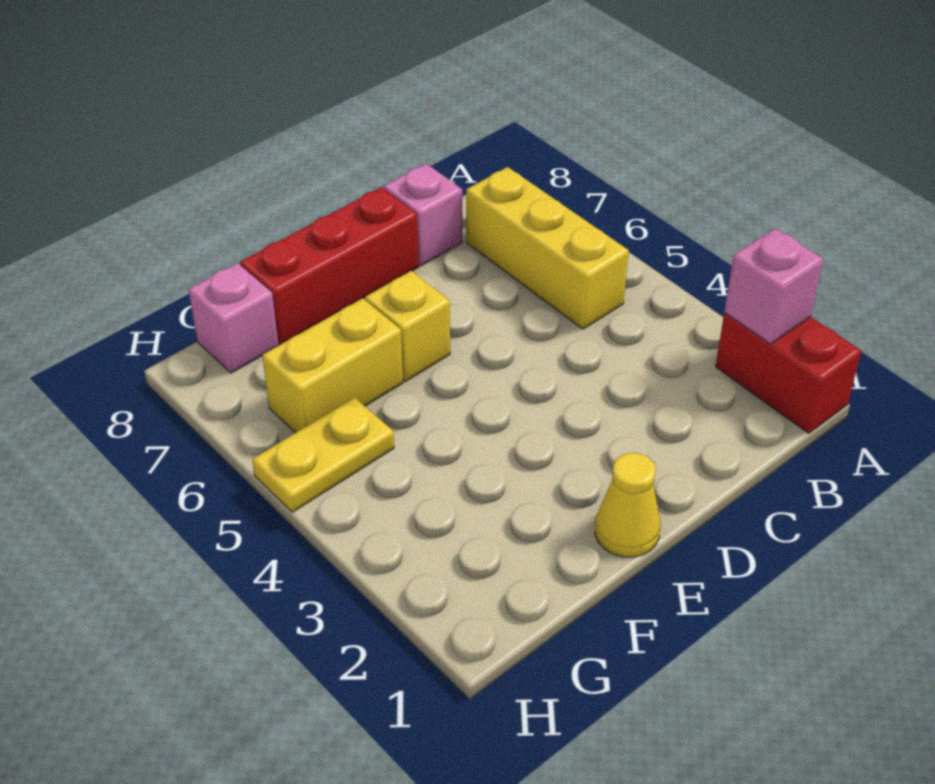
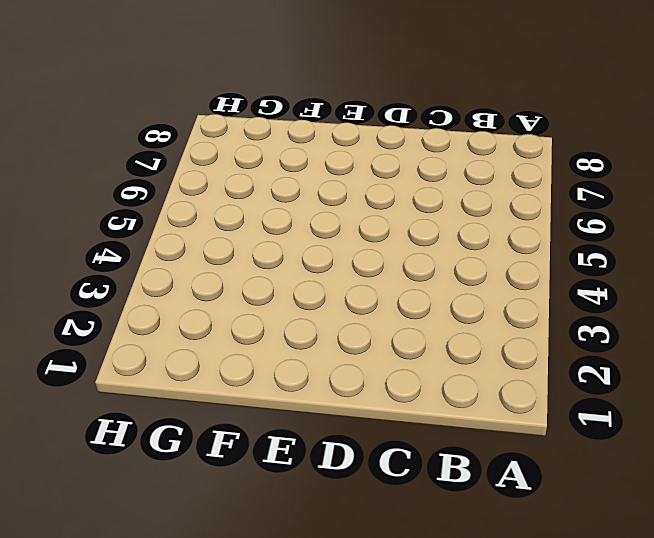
none -> red 1x2 brick [716,313,861,433]
none -> yellow 1x3 brick [466,167,629,329]

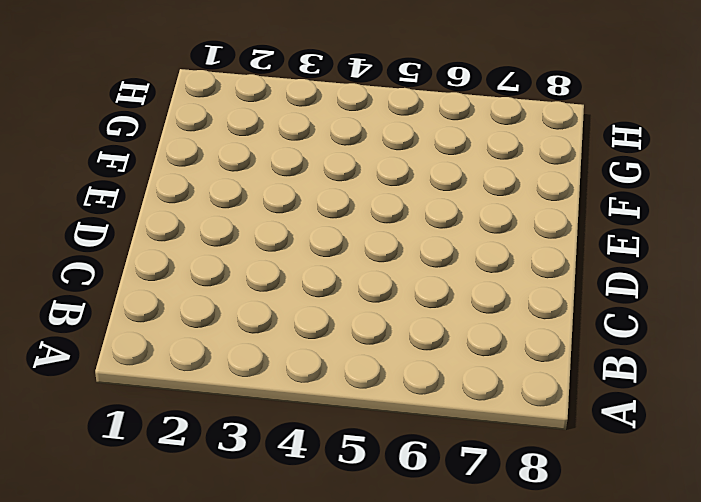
none -> red 1x2 brick [716,313,861,433]
none -> yellow 1x3 brick [466,167,629,329]

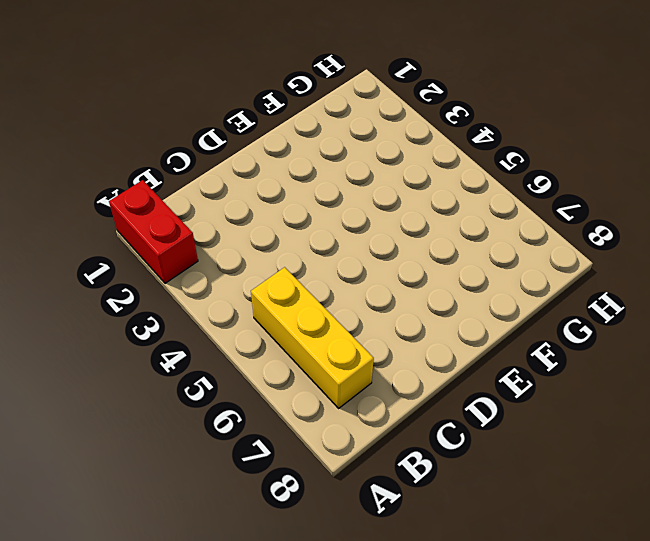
none -> pink 1x1 brick [384,164,462,266]
none -> red 1x3 brick [240,187,419,344]

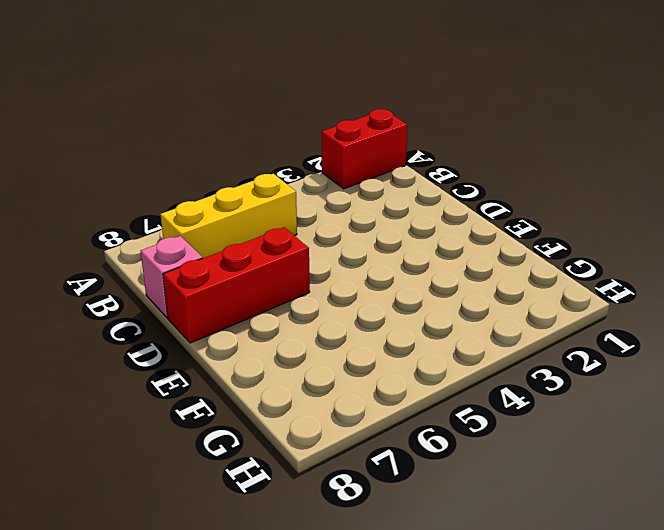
red 1x3 brick [163,227,310,343] -> red 1x3 brick turned to [240,187,419,344]
none -> yellow 1x1 cone [595,453,660,557]
none -> yellow 1x1 brick [365,271,450,381]

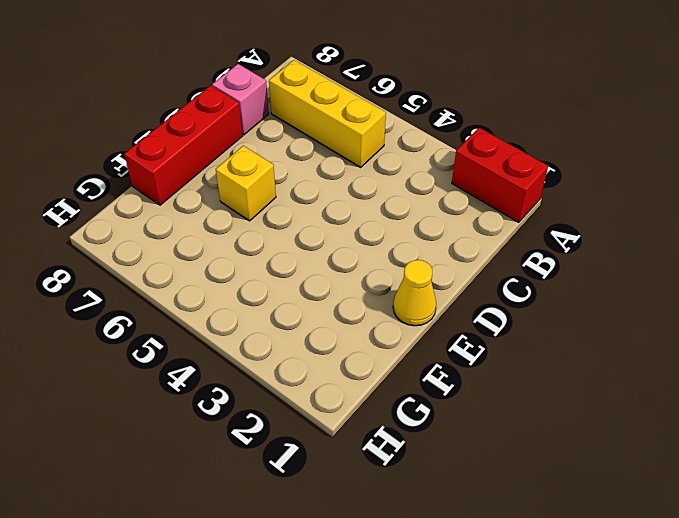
none -> yellow 1x2 brick [262,298,403,433]
none -> yellow 1x2 plate [252,397,394,512]

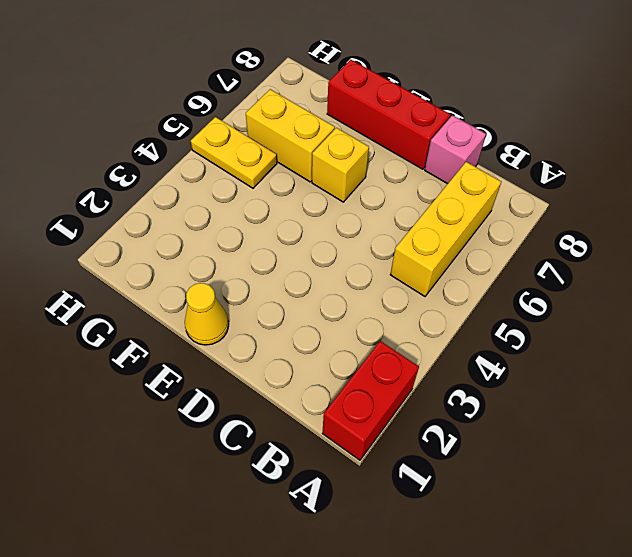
none -> pink 1x1 brick [188,263,279,373]
none -> pink 1x1 brick [724,228,823,344]

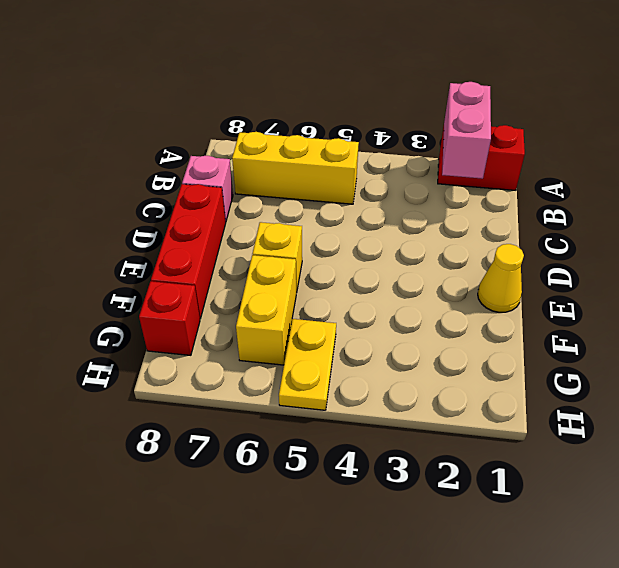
pink 1x2 brick [442,82,491,179] -> pink 1x1 brick [724,228,823,344]
red 1x1 brick [139,281,200,355] -> pink 1x1 brick [188,263,279,373]

